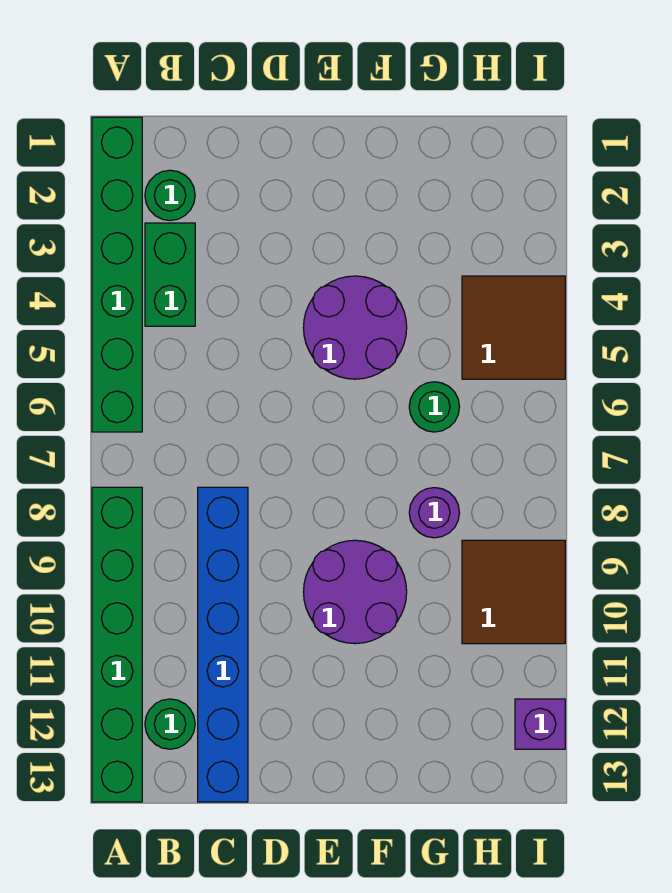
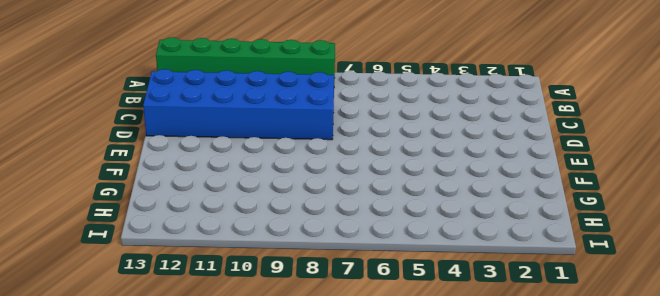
blue 2x6 brick [143,69,334,140] -> blue 1x6 brick [198,487,248,802]
none -> green 1x6 brick [92,117,142,432]
none -> green 1x1 round brick [145,170,195,221]
none -> green 1x2 brick [145,223,195,326]

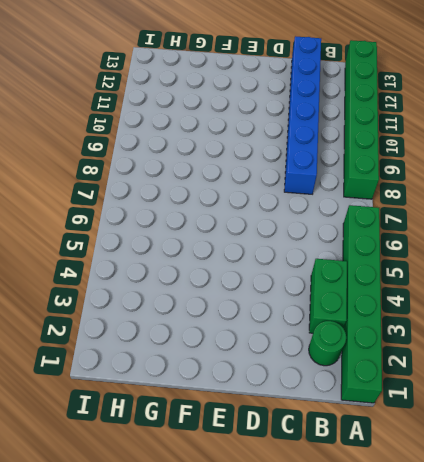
none -> green 1x1 round brick [145,699,195,749]
none -> purple 2x2 round brick [303,276,407,379]
none -> purple 2x2 round brick [304,540,407,644]

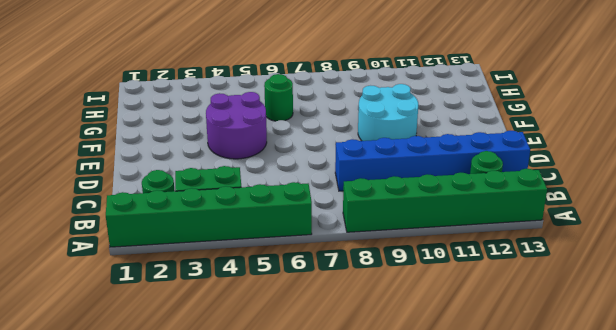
cyan 2x2 round brick [358,84,418,141] -> purple 2x2 round brick [304,540,407,644]
none -> purple 1x1 round brick [409,488,460,538]
none -> brown 2x2 tile [462,276,565,379]
none -> brown 2x2 tile [462,540,565,644]

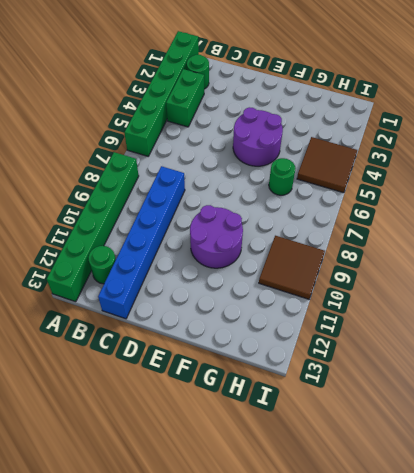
none -> purple 1x1 round brick [409,488,460,538]
none -> purple 1x1 brick [515,699,565,749]

